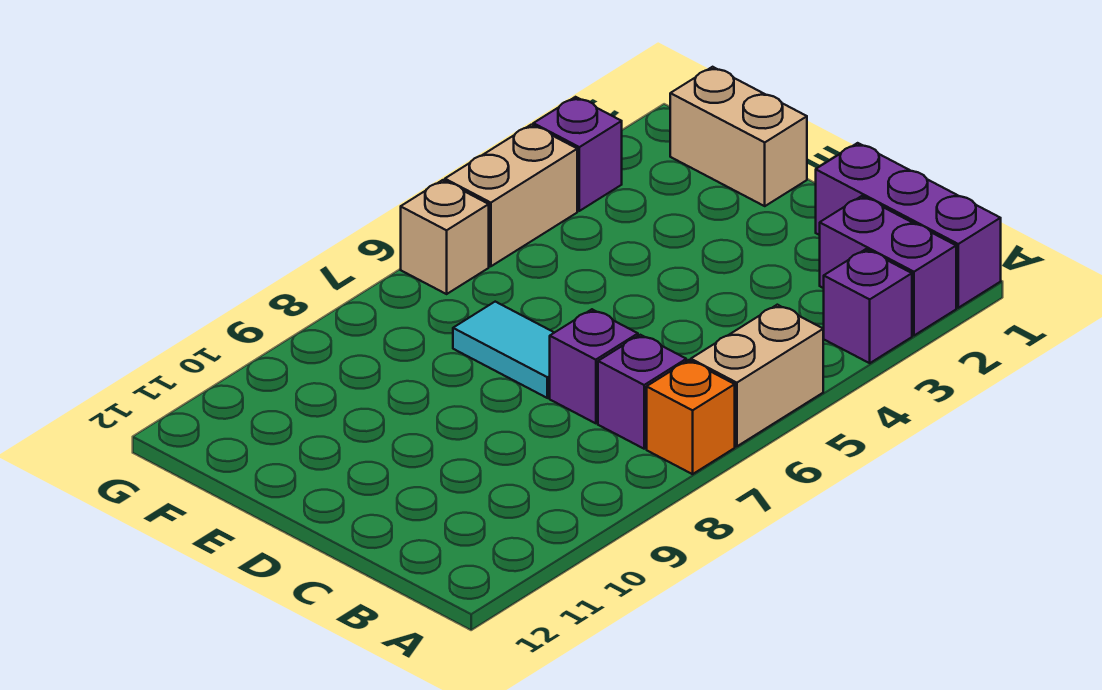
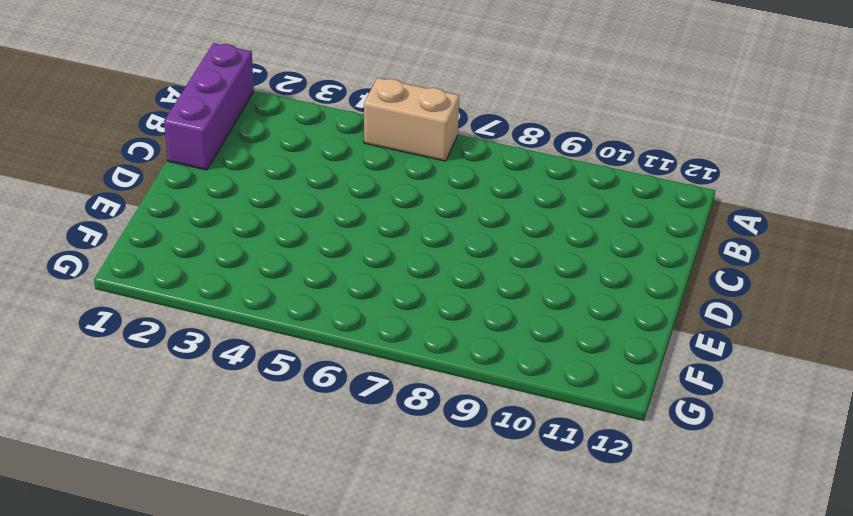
none -> purple 1x2 brick [820,196,956,335]
none -> purple 1x1 brick [824,249,912,363]
none -> orange 1x1 brick [647,360,735,474]

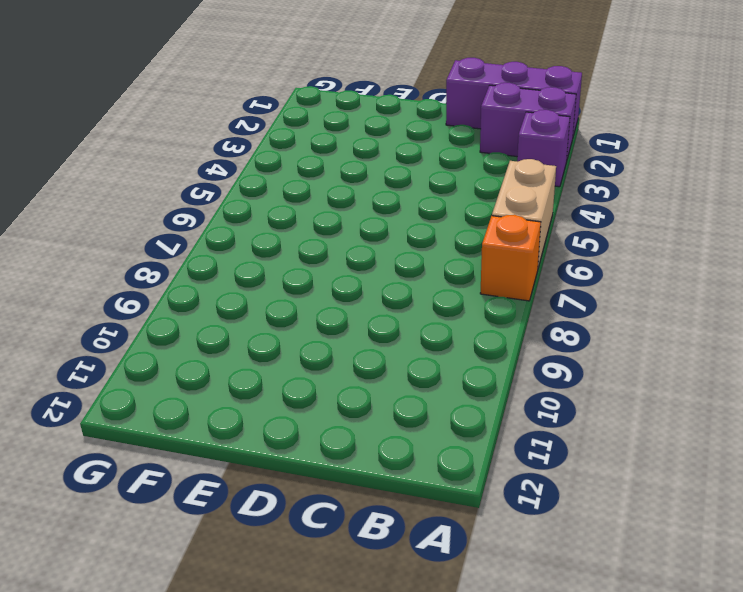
none -> purple 1x1 brick [598,335,686,449]
none -> purple 1x1 brick [550,309,638,423]
none -> cyan 1x2 tile [453,302,554,398]

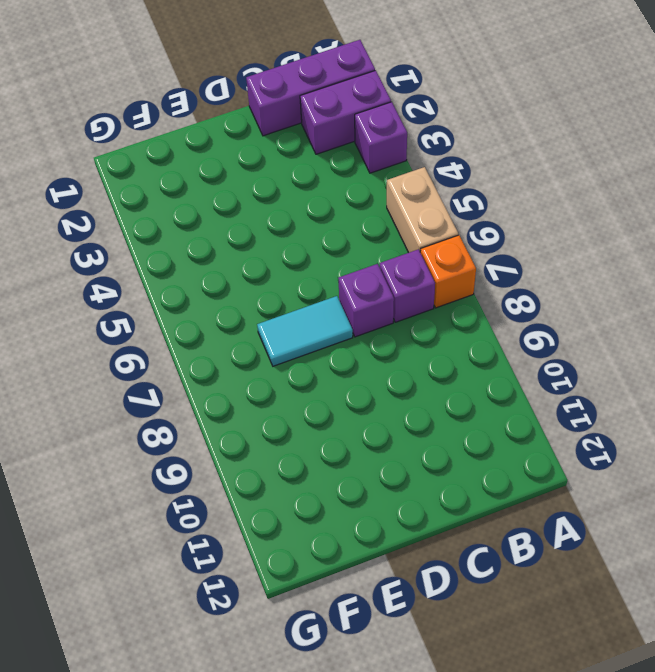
none -> tan 1x2 brick [670,67,807,206]
none -> purple 1x1 brick [533,97,622,211]
none -> tan 1x2 brick [445,125,577,266]

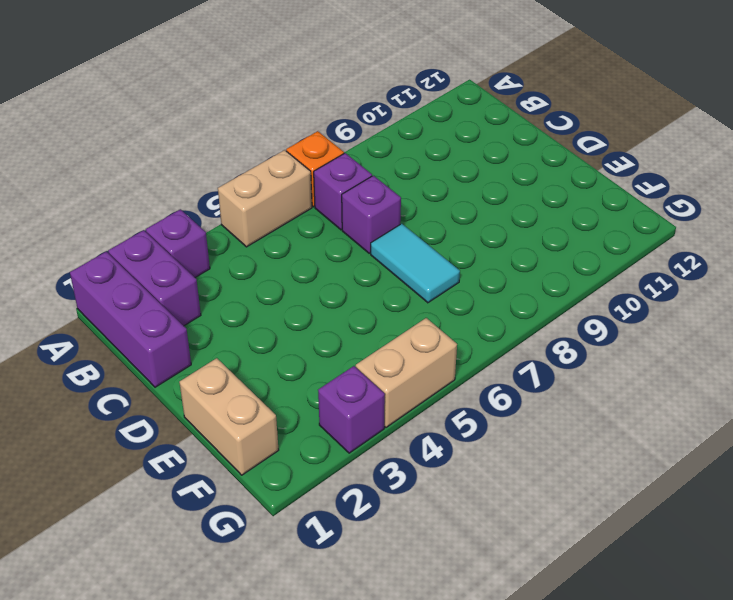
none -> tan 1x1 brick [401,180,489,294]

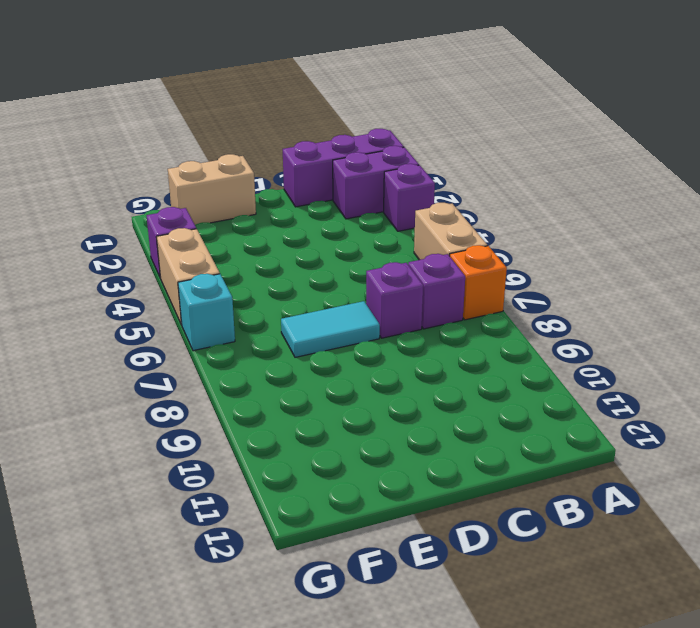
cyan 1x1 brick [178,274,235,351] -> tan 1x1 brick [401,180,489,294]

